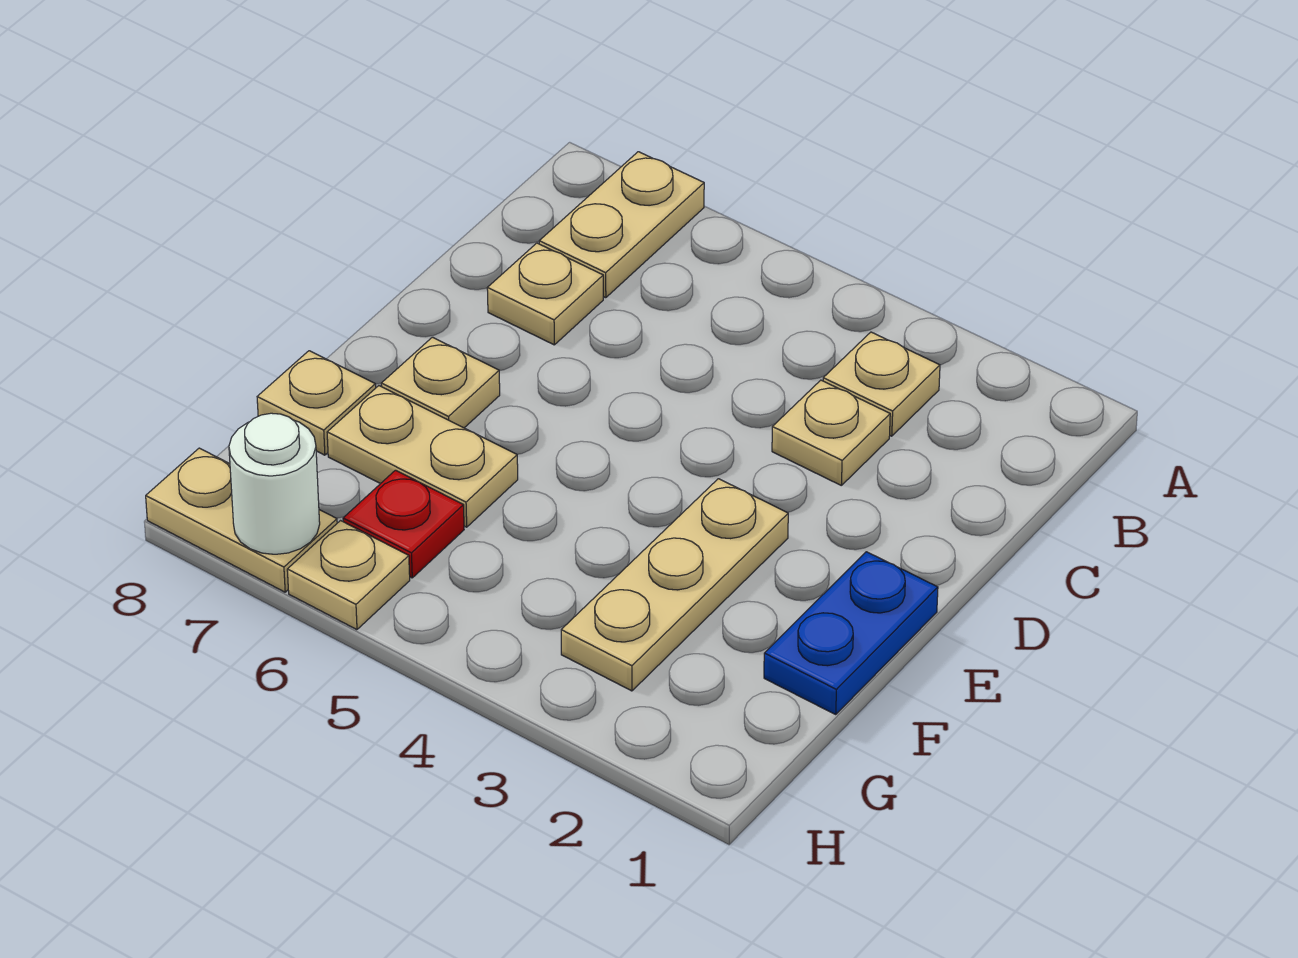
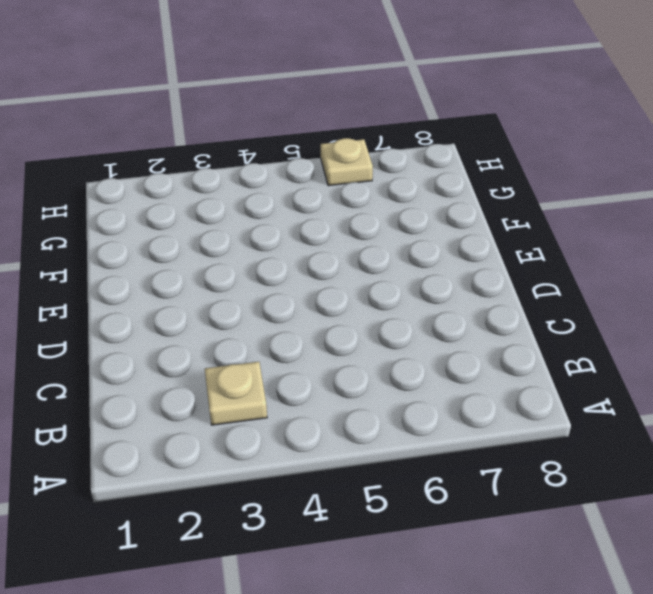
none -> tan 1x2 plate [539,152,704,298]
none -> tan 1x1 plate [772,380,890,485]
none -> tan 1x1 plate [487,243,603,345]

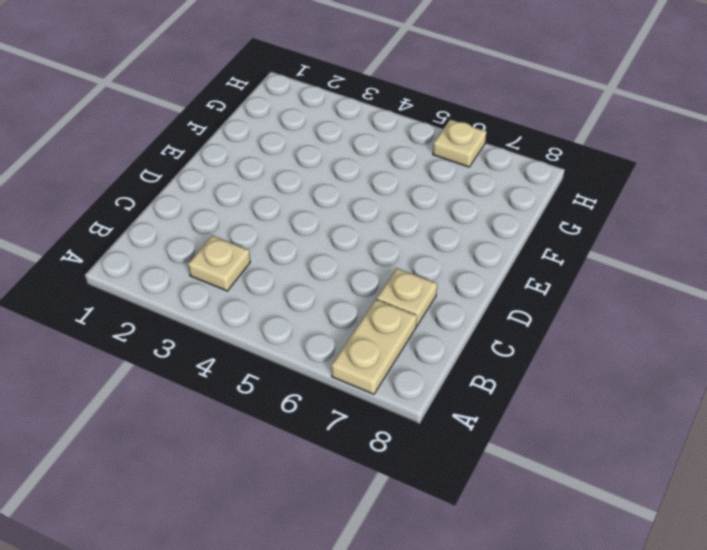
none -> tan 1x1 plate [772,380,890,485]
none -> blue 1x2 plate [764,552,938,714]
none -> tan 1x3 plate [561,479,788,691]

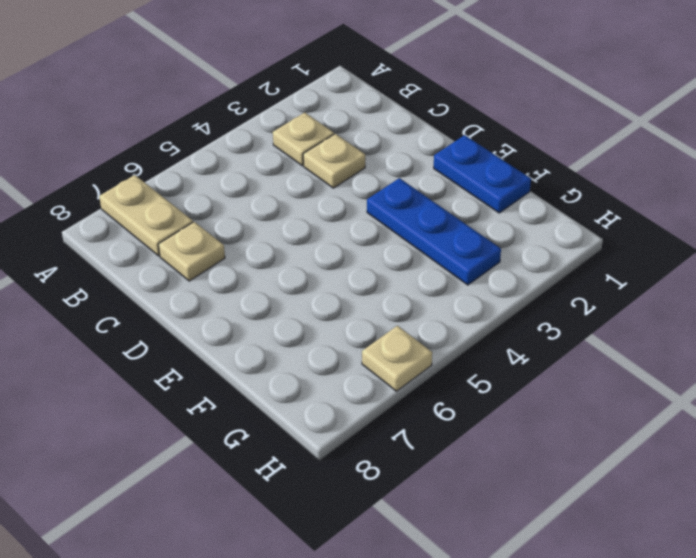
blue 1x3 plate [367,178,501,285] -> tan 1x3 plate [561,479,788,691]
none -> tan 1x1 plate [381,337,500,428]
none -> tan 1x2 plate [327,386,518,527]
none -> tan 1x1 plate [257,351,376,455]

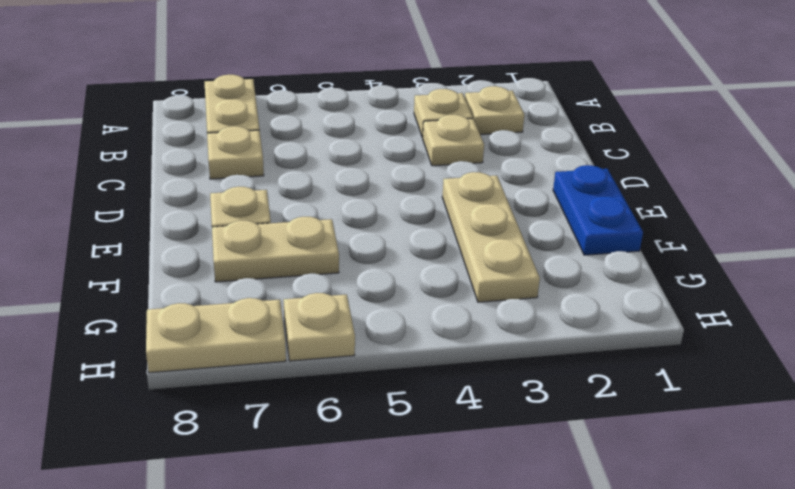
tan 1x1 plate [465,86,524,135] -> tan 1x1 plate moved to [257,351,376,455]
none -> red 1x1 plate [343,470,464,578]
none -> white 1x1 round brick [229,413,320,554]

